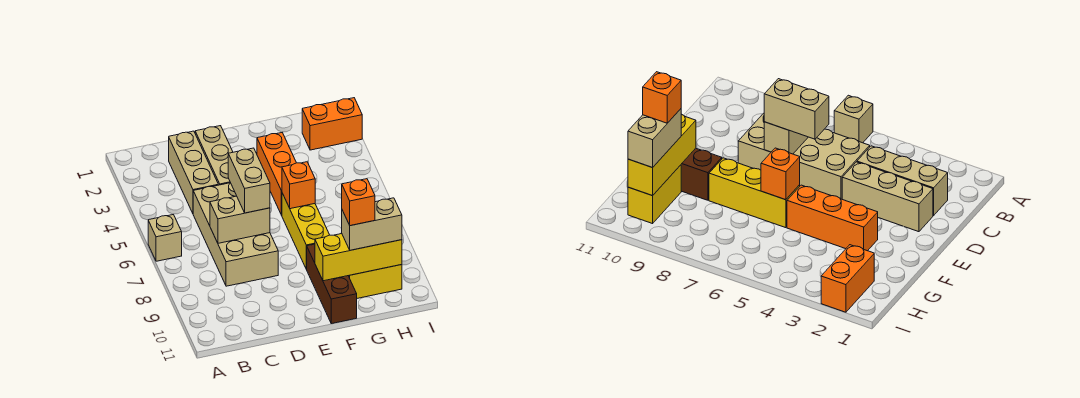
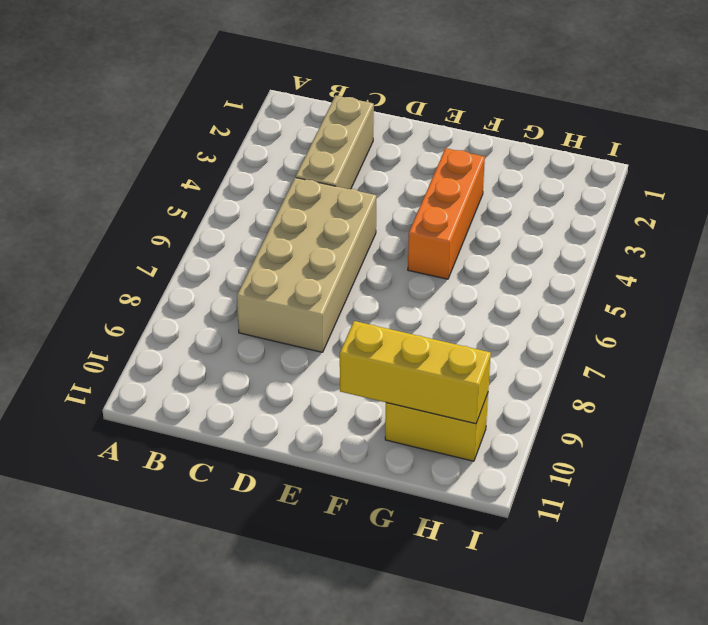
none -> tan 1x1 brick [148,215,182,261]
none -> tan 1x3 brick [195,126,233,185]
none -> yellow 1x3 brick [282,193,329,269]

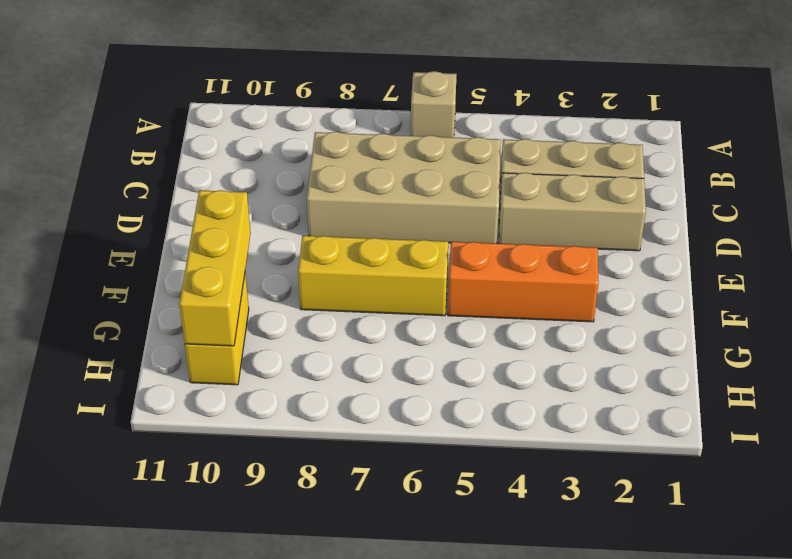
none -> brown 1x3 brick [306,244,357,324]
none -> orange 1x2 brick [302,98,362,150]
none -> tan 1x2 brick [210,196,270,243]

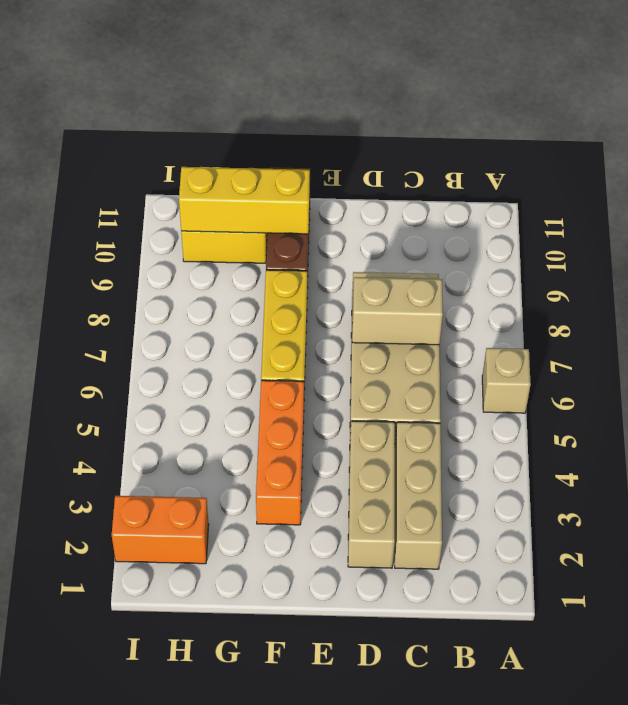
none -> orange 1x1 brick [282,162,315,209]
none -> tan 1x2 brick [228,148,270,213]
none -> tan 1x2 brick [342,198,402,250]

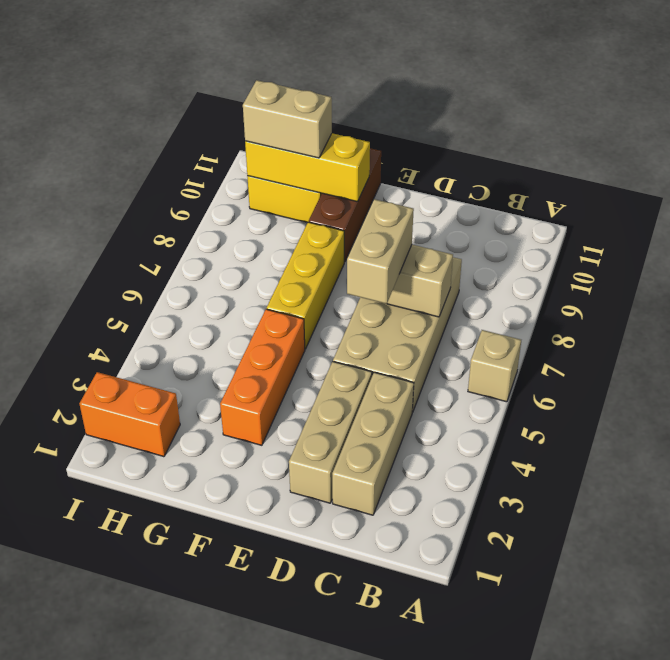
none -> orange 1x1 brick [282,162,315,209]
none -> orange 1x1 brick [342,179,375,226]

